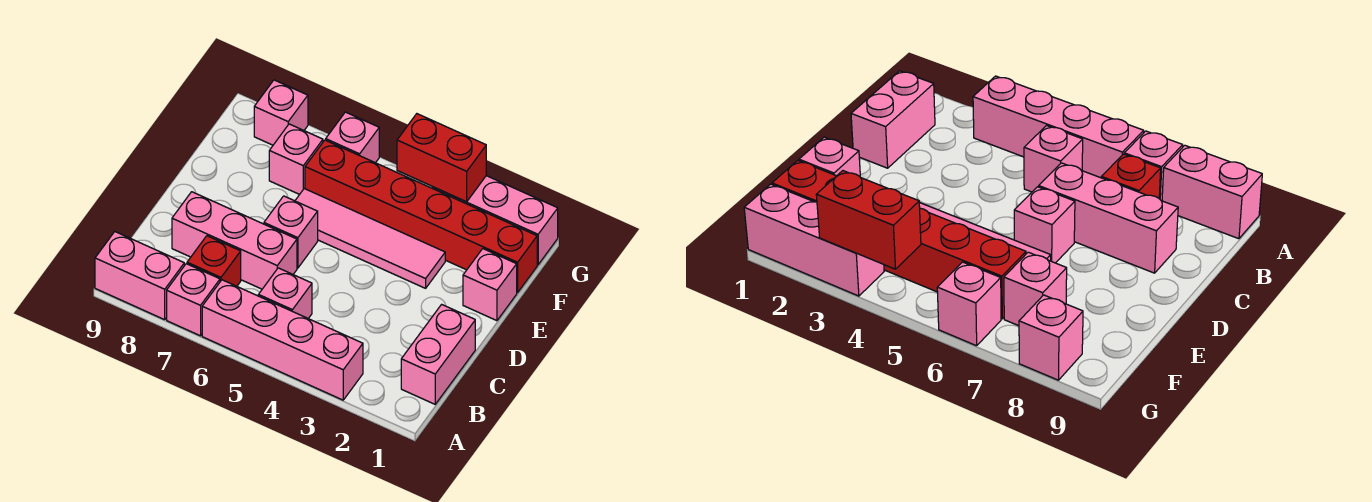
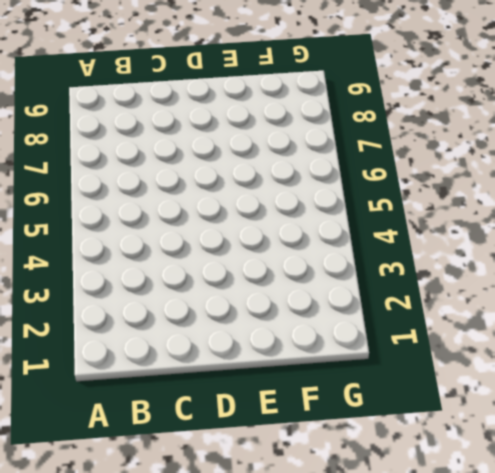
none -> pink 1x4 brick [202,280,363,400]
none -> pink 1x1 brick [167,264,220,336]
none -> pink 1x2 brick [95,232,184,320]

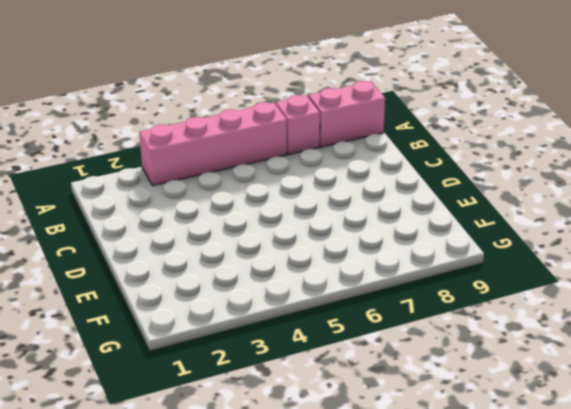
none -> pink 1x2 brick [401,304,475,404]
none -> pink 1x1 brick [258,268,312,319]
none -> red 1x1 brick [187,236,241,286]

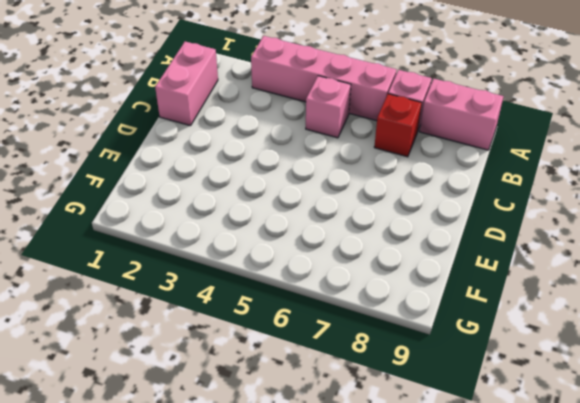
none -> pink 1x3 brick [172,192,297,289]
none -> pink 1x1 brick [264,196,318,268]
none -> pink 1x1 brick [463,249,517,321]

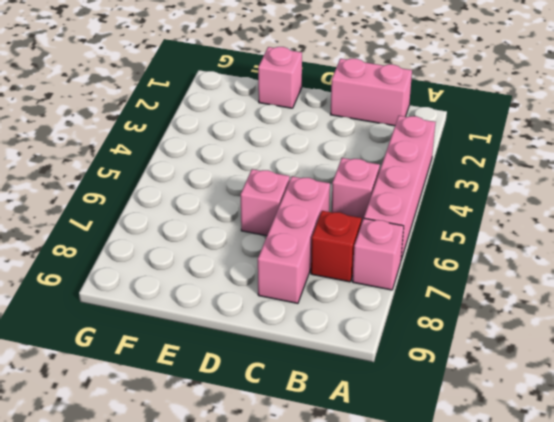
none -> pink 1x2 brick [95,232,184,320]
none -> pink 1x4 tile [295,189,445,288]
none -> red 1x6 brick [305,140,537,293]

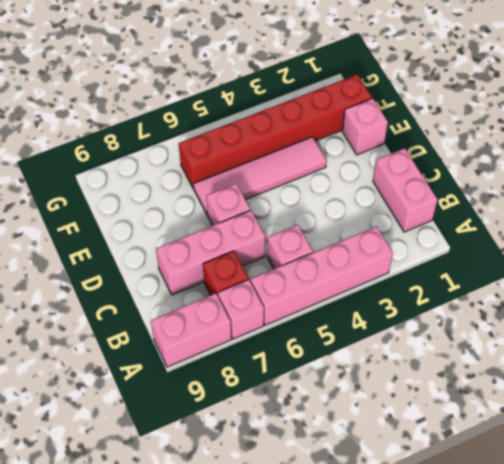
none -> pink 1x1 brick [269,124,323,195]
none -> pink 1x3 brick [433,176,558,265]
none -> pink 1x1 brick [326,112,379,163]

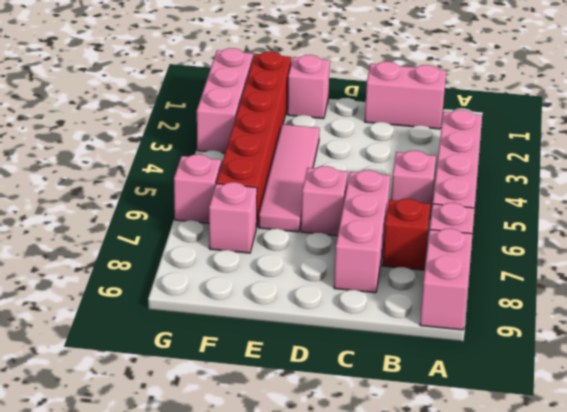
none -> pink 1x1 brick [254,80,308,145]
none -> red 1x2 brick [397,114,486,202]

